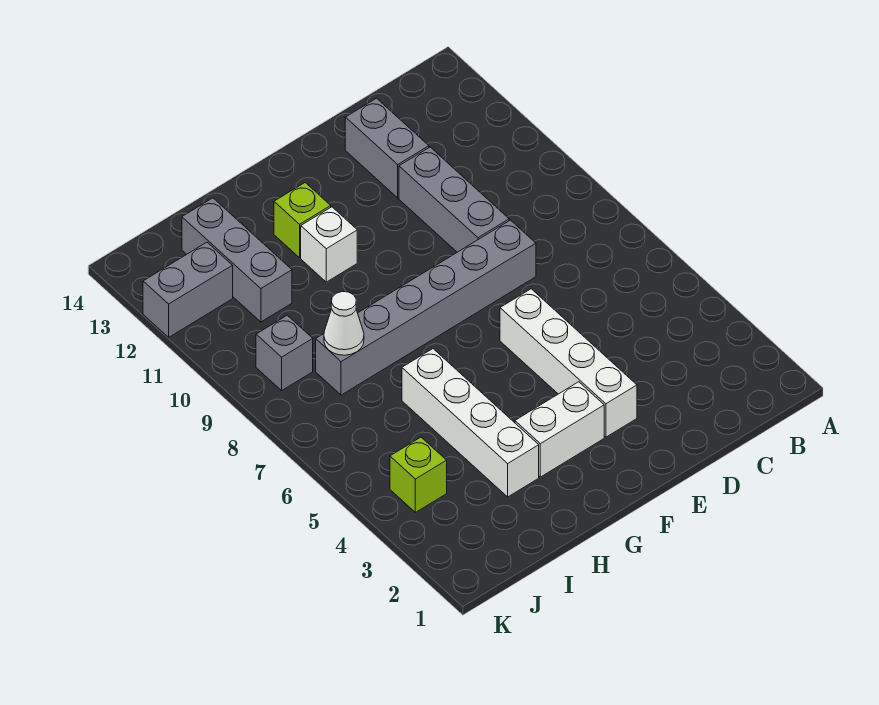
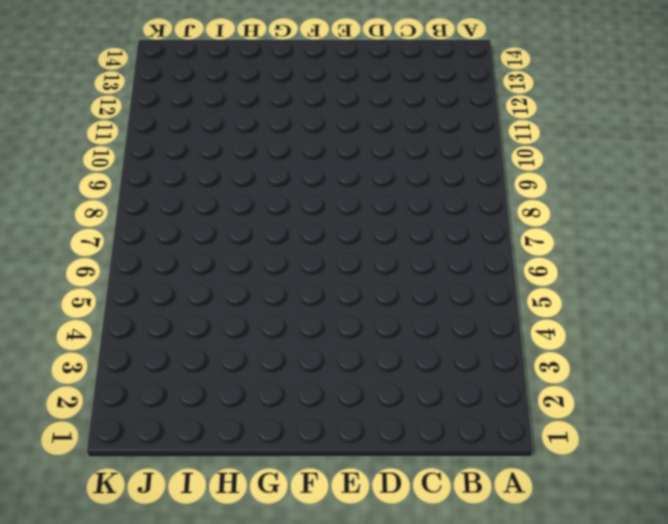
none -> grey 1x6 brick [316,220,536,395]
none -> grey 1x3 brick [399,147,509,252]
none -> grey 1x2 brick [345,98,429,198]

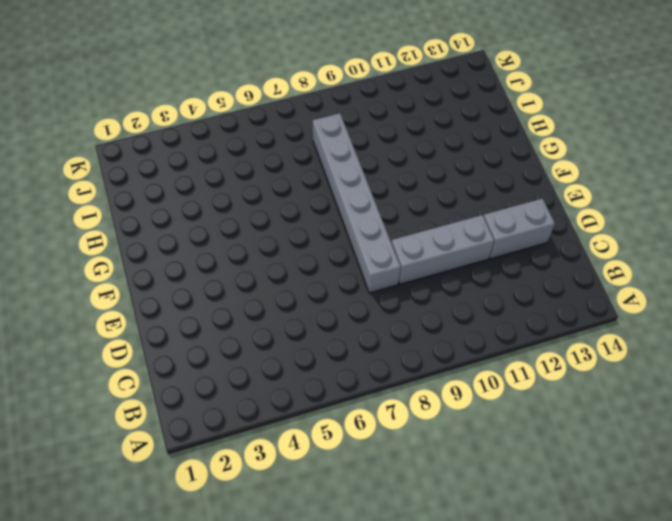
none -> white 1x4 brick [500,289,637,437]
none -> white 1x2 brick [515,382,604,477]
none -> white 1x1 brick [301,207,357,282]

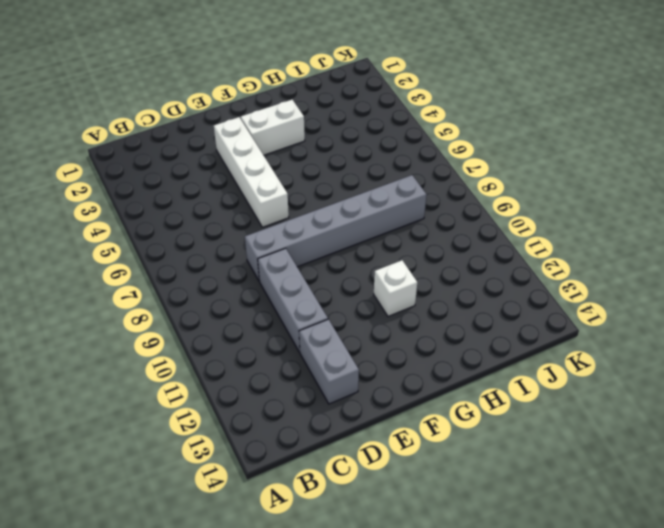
none -> lime 1x1 brick [274,183,331,258]
none -> white 1x4 brick [402,349,539,497]
none -> grey 1x3 brick [182,198,292,322]

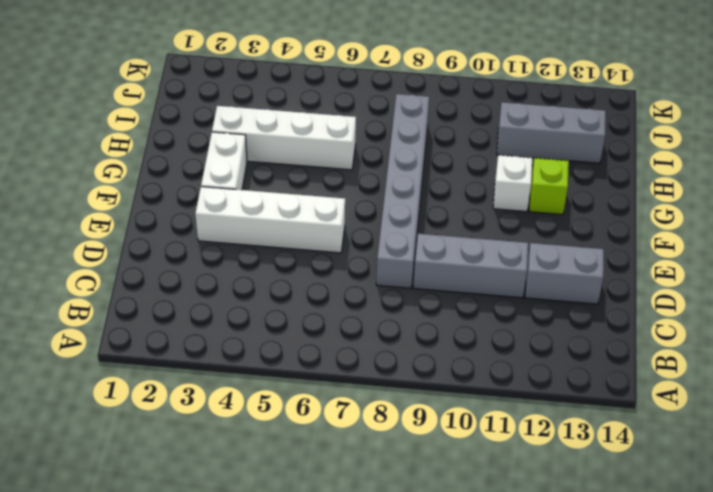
none -> lime 1x1 brick [390,437,447,512]
none -> grey 1x1 brick [256,315,313,390]
none -> grey 1x2 brick [143,242,233,337]

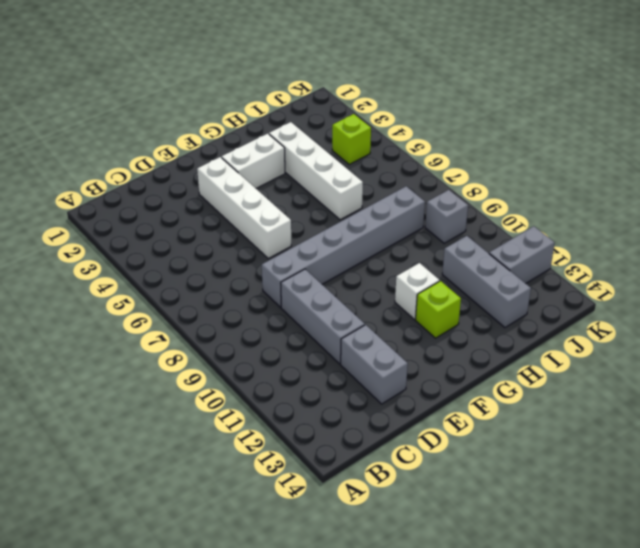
none -> white 1x1 cone [324,292,364,355]

